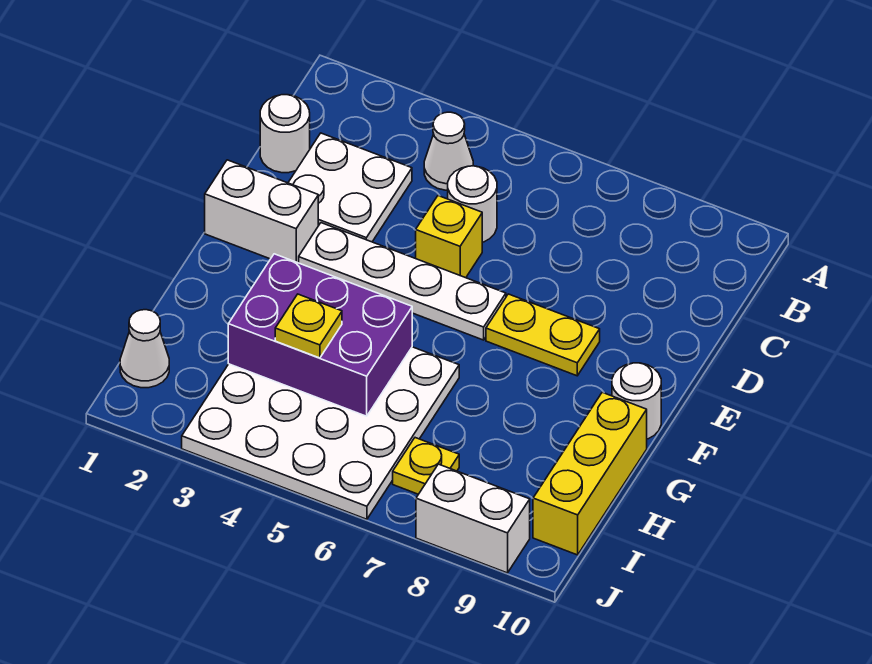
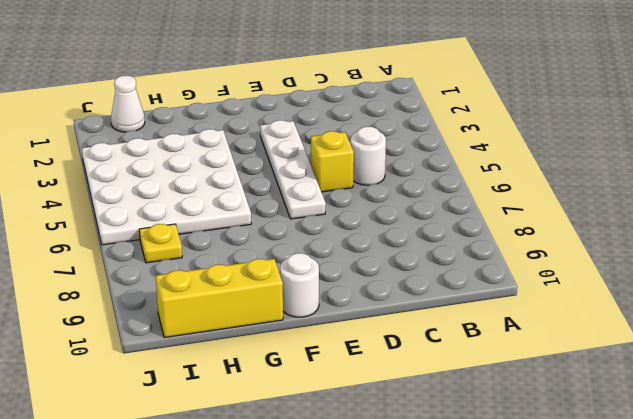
none -> white 1x1 cone [424,112,473,190]
none -> white 1x1 round brick [260,95,310,173]
none -> white 2x2 plate [288,133,412,242]

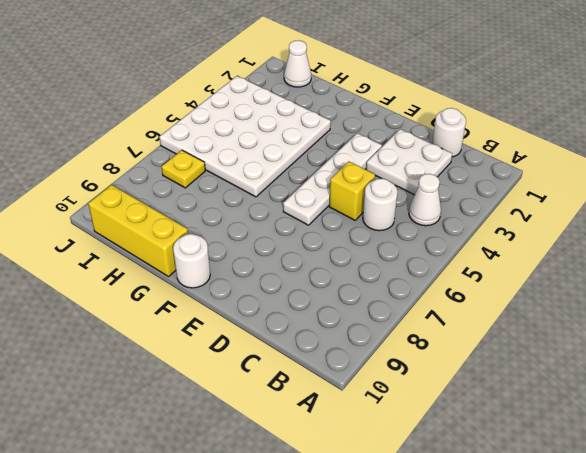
none -> white 1x2 brick [205,160,318,263]
none -> yellow 1x2 plate [486,294,600,376]
none -> white 1x2 brick [416,464,530,573]

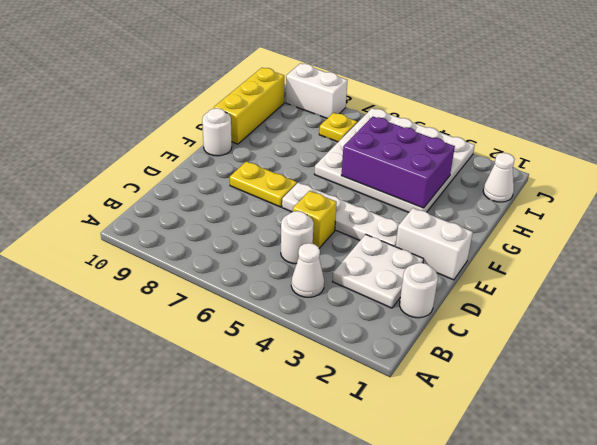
none -> yellow 1x1 plate [275,294,342,358]

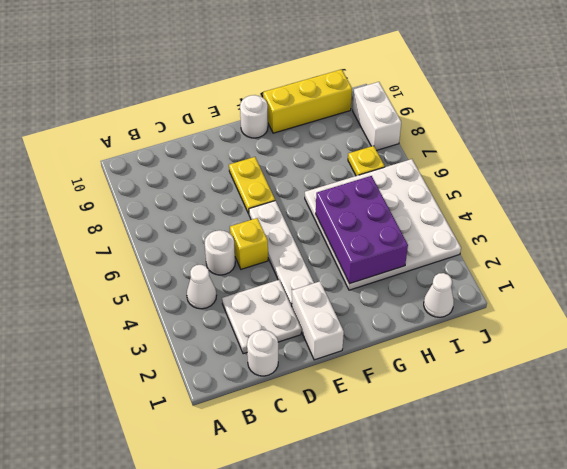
none -> yellow 1x1 plate [275,294,342,358]

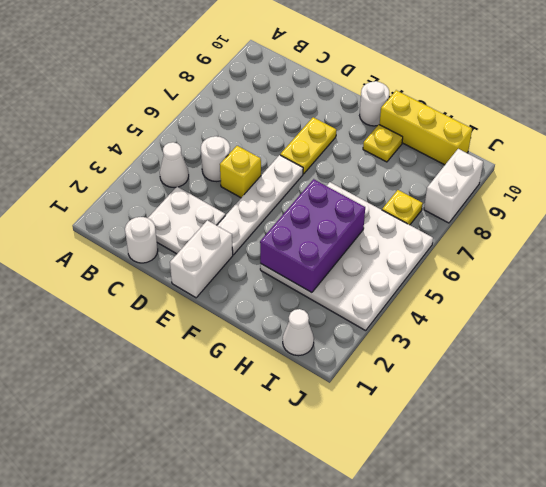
yellow 1x1 plate [363,125,403,162] -> yellow 1x1 plate moved to [275,294,342,358]

